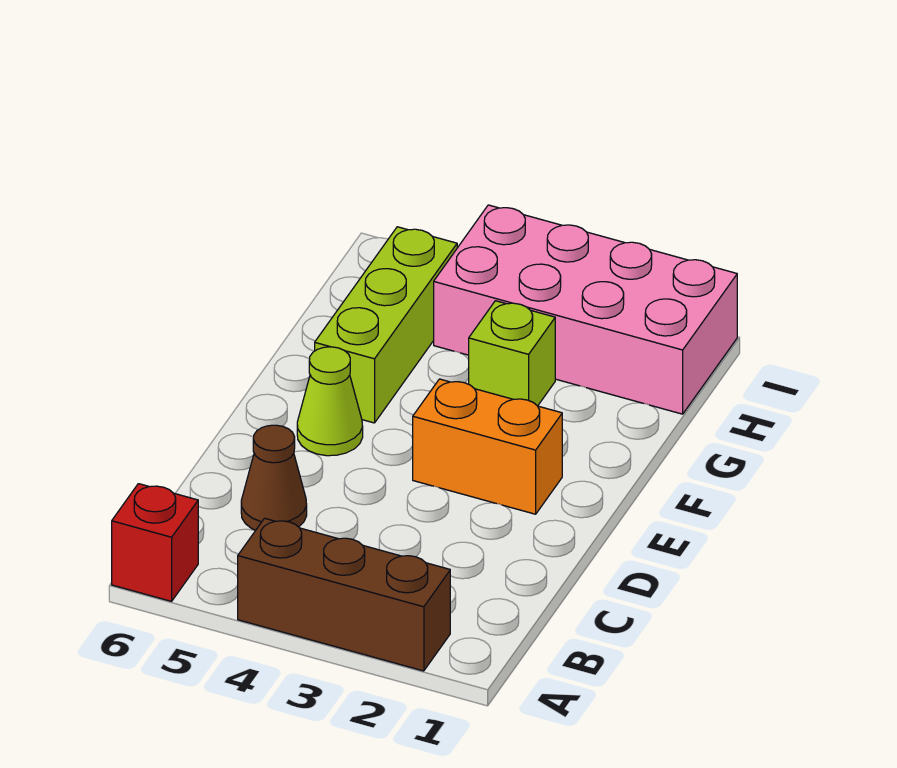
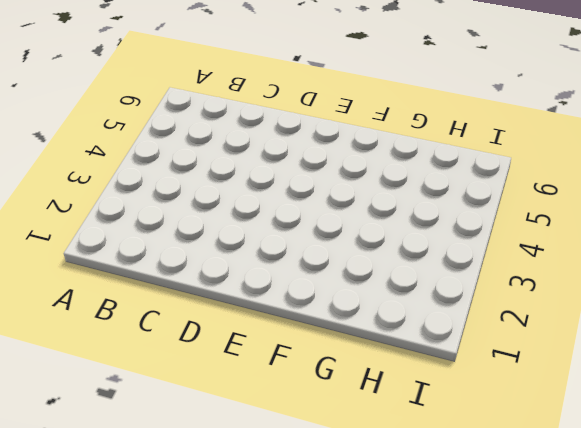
none -> brown 1x3 brick [238,518,450,671]
none -> red 1x1 brick [112,484,198,601]

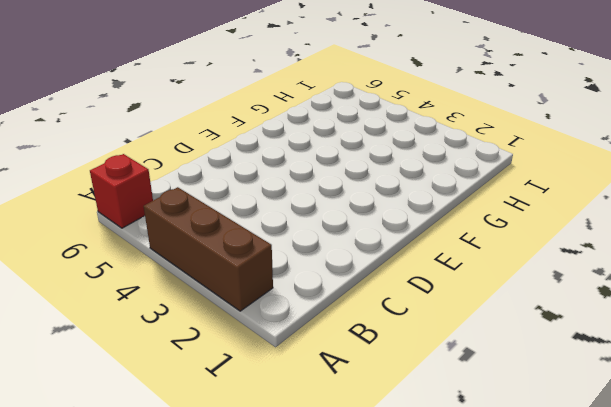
none -> brown 1x1 cone [241,425,307,530]
none -> orange 1x2 brick [413,379,562,514]

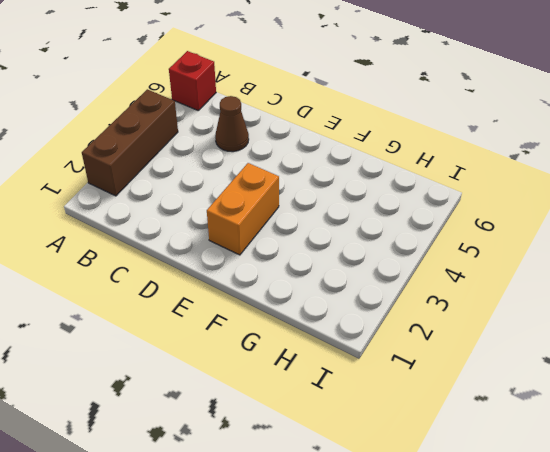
none -> lime 1x1 cone [297,347,363,456]
none -> lime 1x3 brick [315,227,457,423]

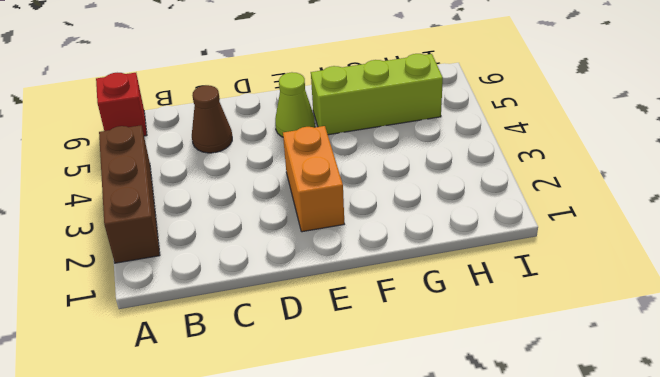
none -> lime 1x1 brick [469,301,555,406]
none -> pink 2x4 brick [434,205,737,414]

